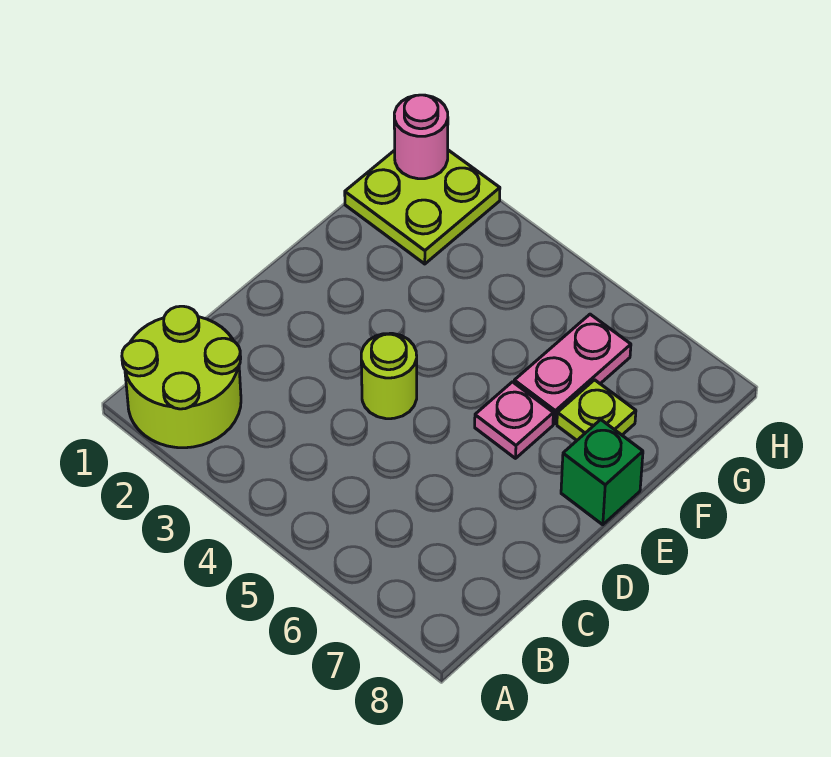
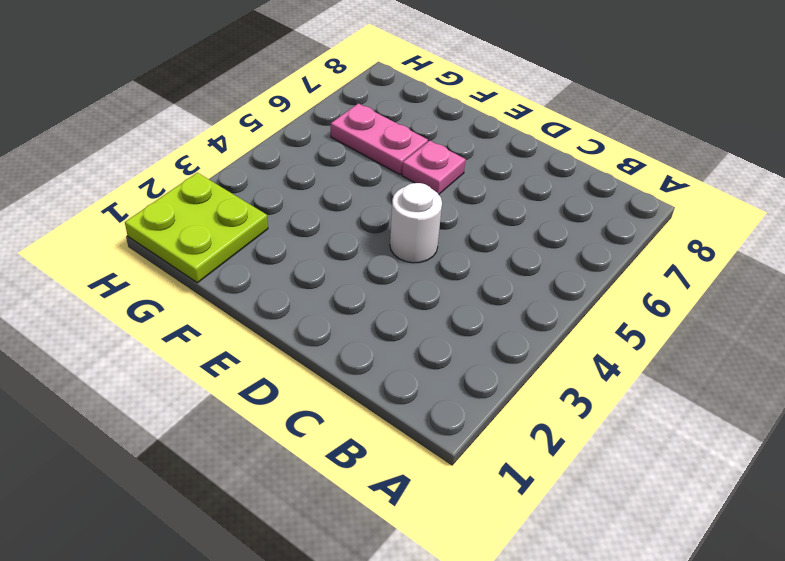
white 1x1 round brick [390,183,442,263] -> lime 1x1 round brick [361,333,417,419]
none -> lime 2x2 round brick [122,306,241,448]
none -> green 1x1 brick [561,420,643,525]

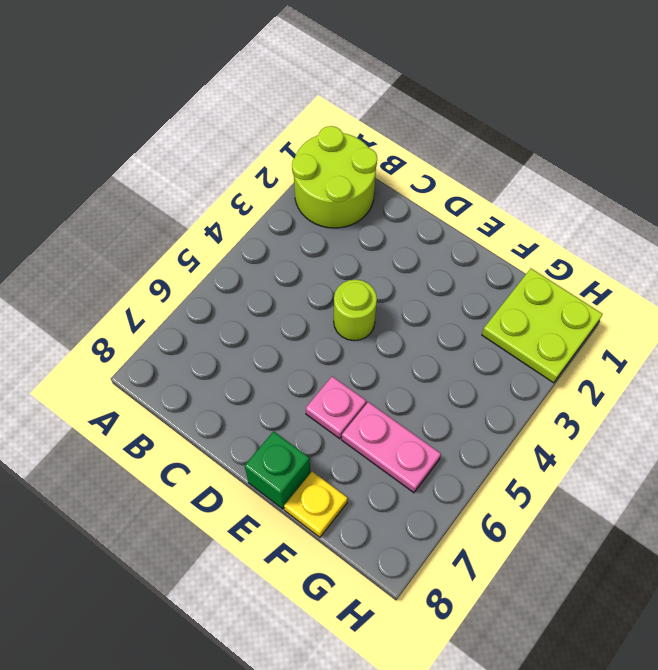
yellow 1x1 plate [284,471,348,537] -> none
none -> lime 1x1 plate [557,380,636,440]
none -> pink 1x1 round brick [394,95,448,179]

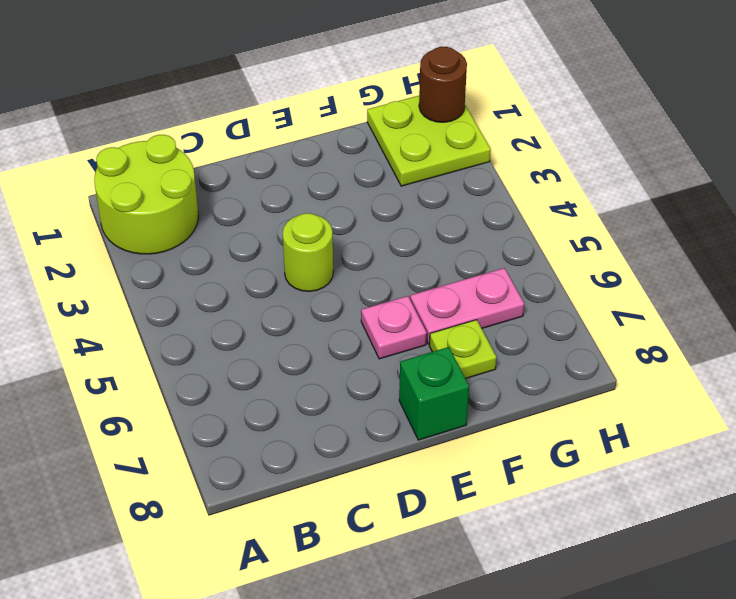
brown 1x1 round brick [419,47,467,122] -> pink 1x1 round brick [394,95,448,179]

